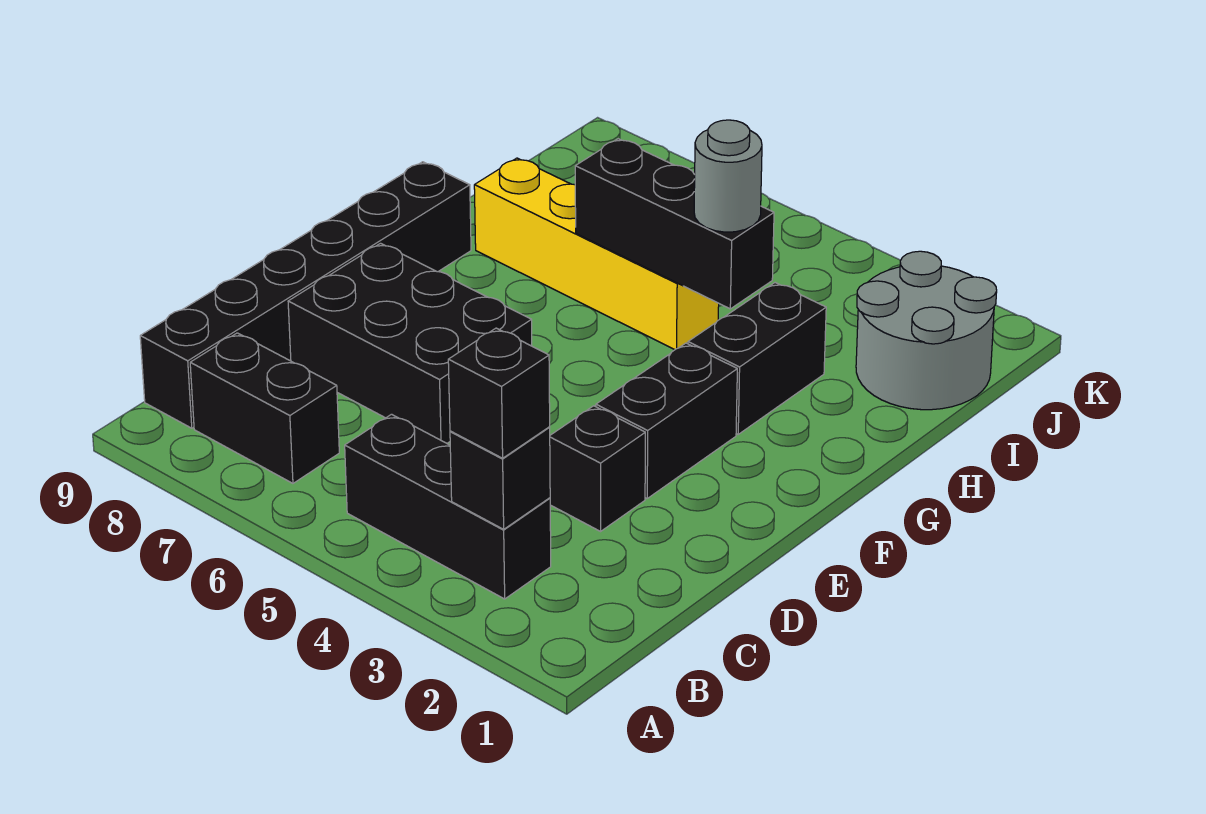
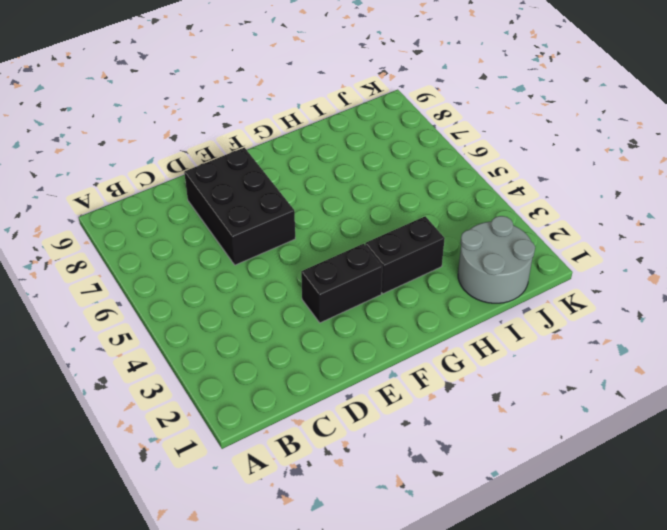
none -> black 1x3 brick [345,414,551,599]
none -> black 1x2 brick [190,333,339,483]
none -> black 1x6 brick [140,162,471,428]

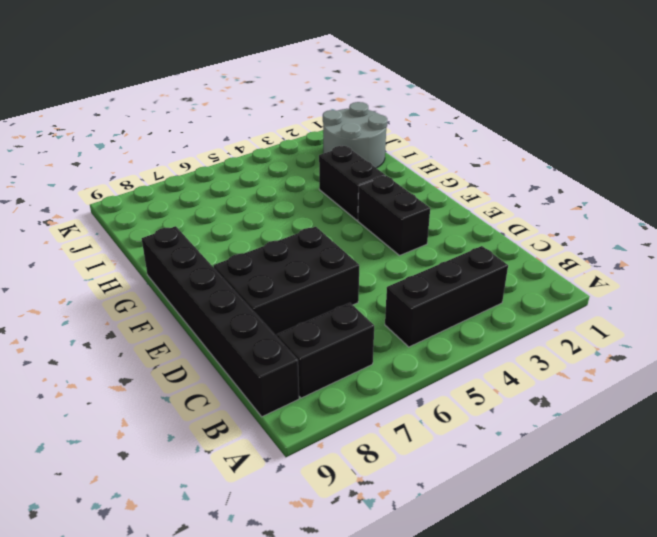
none -> black 1x1 brick [550,406,645,531]
none -> yellow 1x4 brick [474,158,719,350]
none -> black 1x1 brick [450,427,550,529]

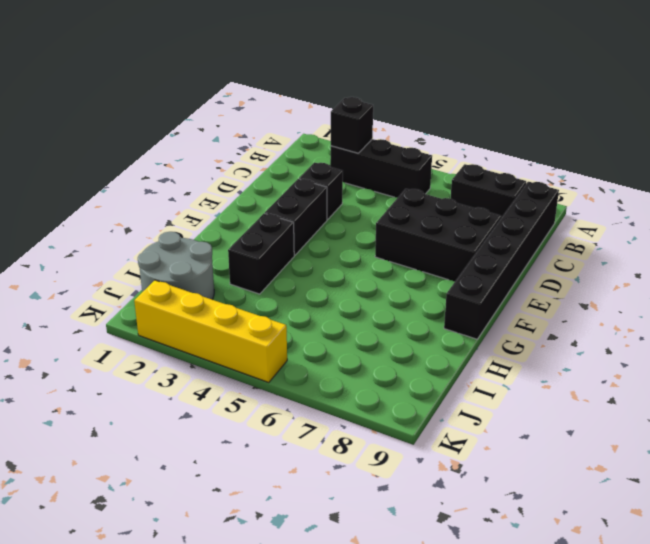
yellow 1x4 brick [134,280,287,383] -> yellow 1x4 brick moved to [474,158,719,350]
none -> black 1x3 brick [575,139,774,309]
none -> black 1x1 brick [448,328,550,458]
none -> grey 1x1 round brick [694,120,762,232]

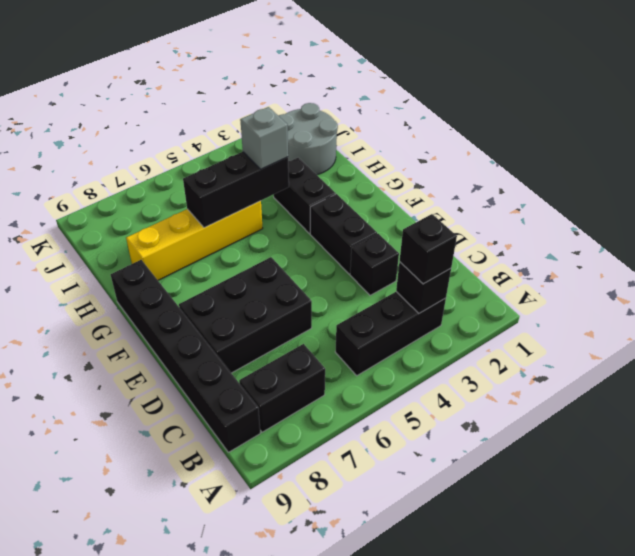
grey 1x1 brick [240,107,288,169] -> grey 1x1 round brick [694,120,762,232]

